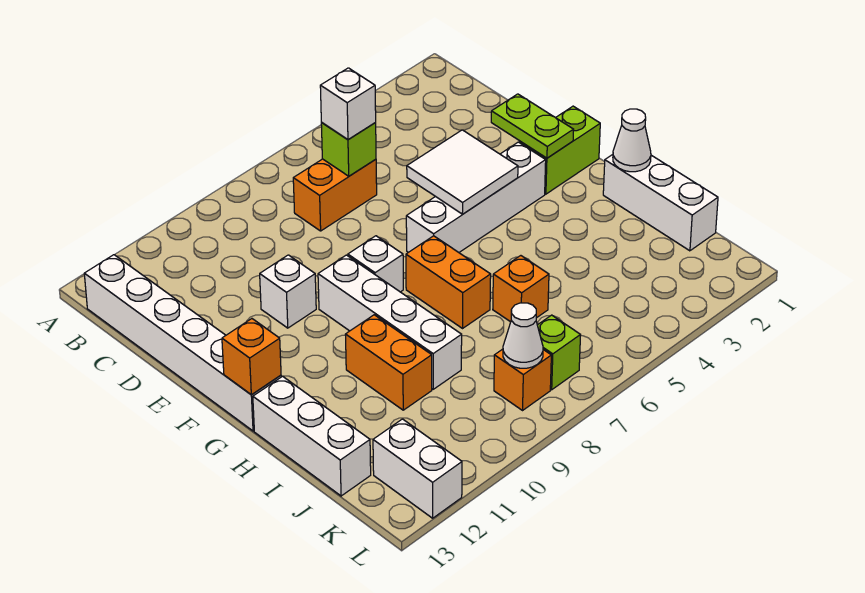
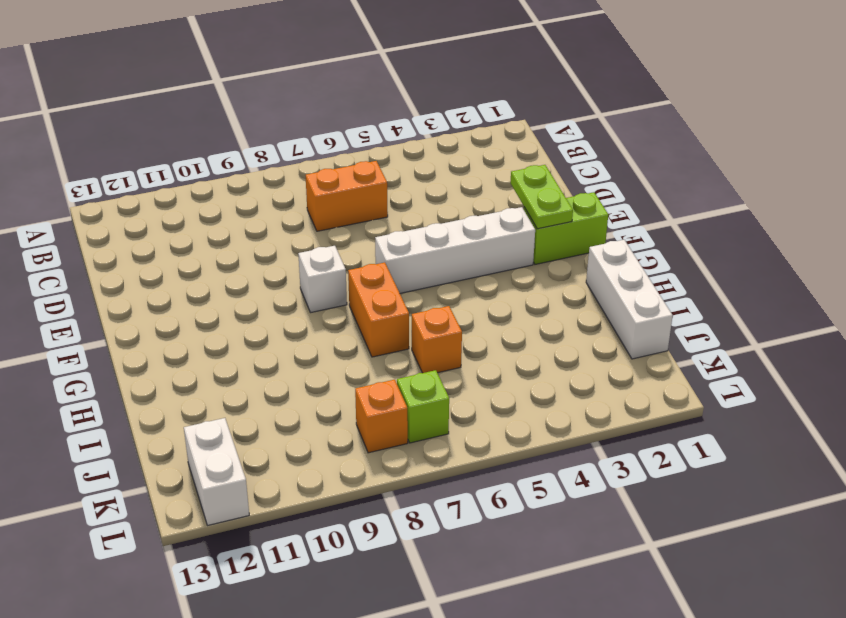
none -> white 1x6 brick [84,255,281,431]
none -> white 1x1 brick [260,255,316,328]
none -> white 1x4 brick [318,255,462,389]

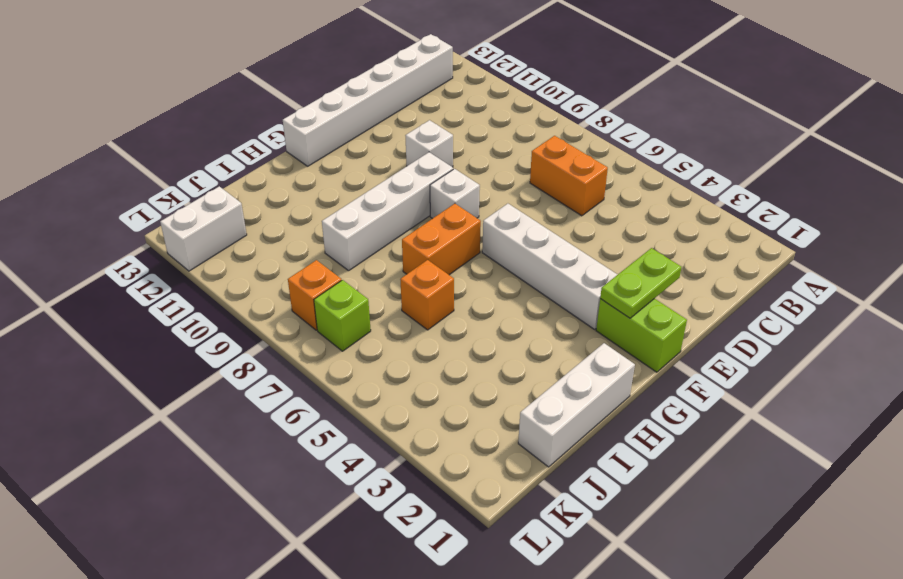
none -> orange 1x2 brick [345,315,432,410]
none -> white 1x3 brick [253,376,371,496]
none -> lime 1x1 brick [321,123,376,176]

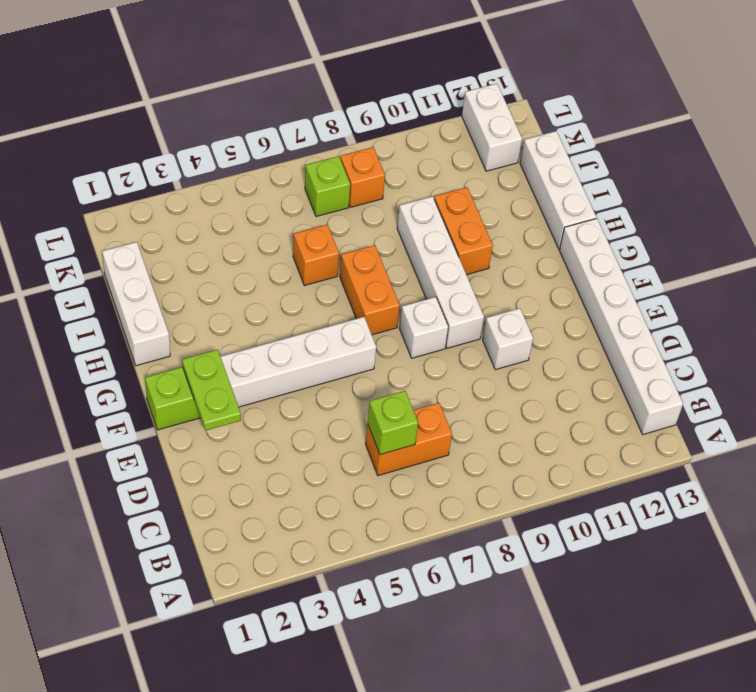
none -> white 2x2 tile [407,130,518,214]
none -> orange 1x1 brick [222,319,281,395]
none -> white 1x1 cone [613,109,651,172]

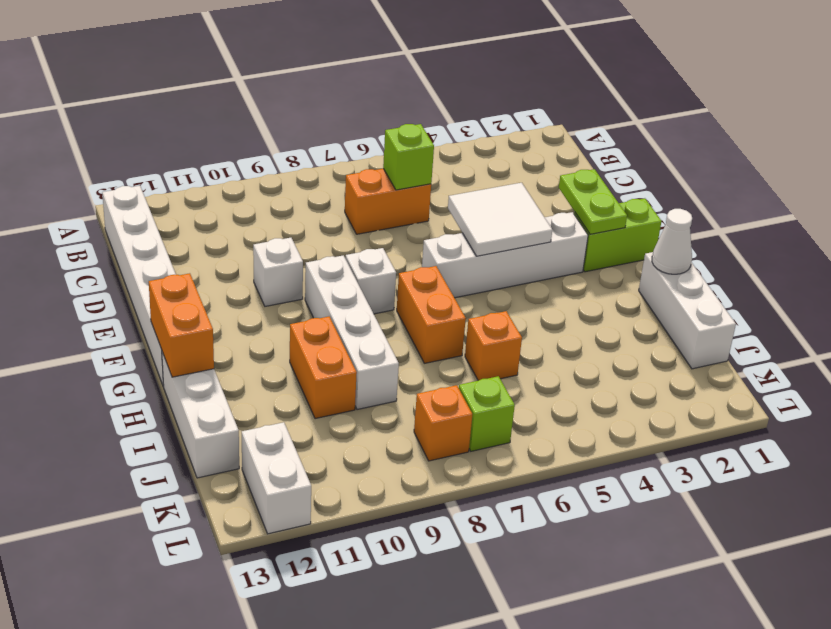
orange 1x2 brick [149,273,214,377] -> orange 1x1 brick [222,319,281,395]
none -> white 1x1 cone [503,303,543,368]
none -> white 1x1 brick [320,68,376,140]

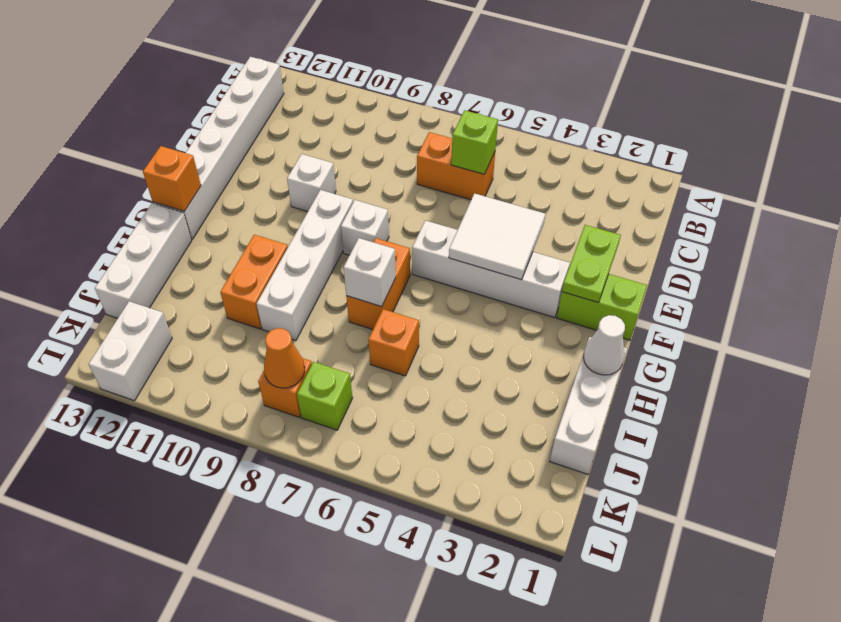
white 1x1 brick [343,238,396,307] -> white 1x1 brick moved to [320,68,376,140]
orange 1x1 cone [264,328,305,388] -> white 1x1 cone [503,303,543,368]

